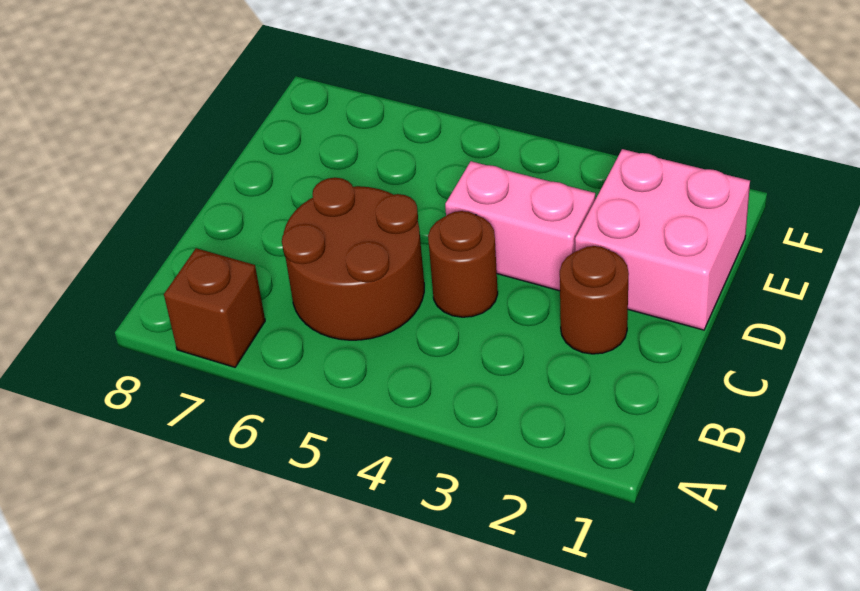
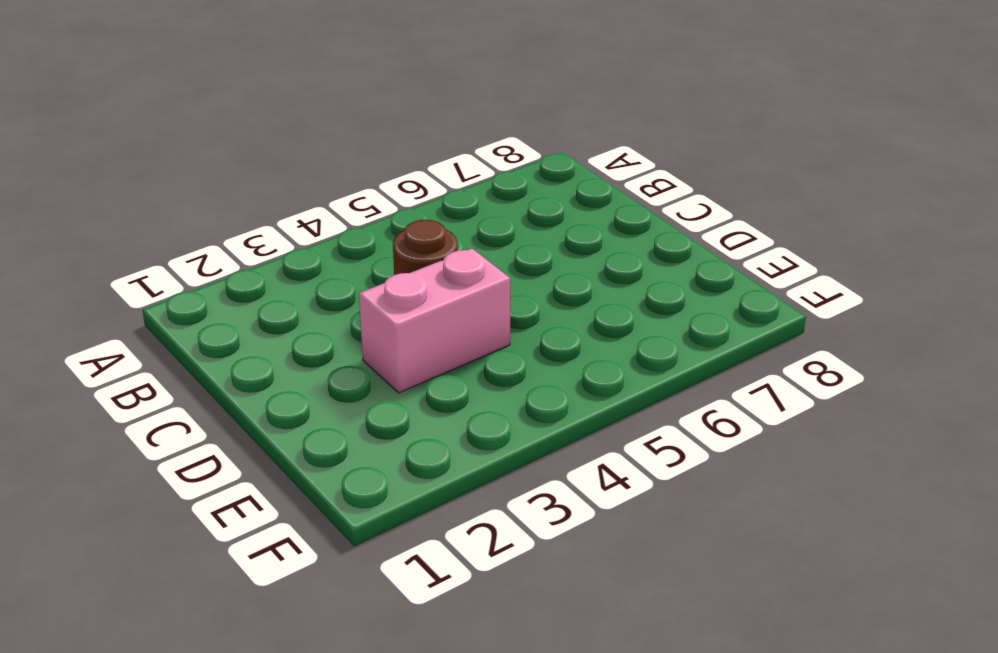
none -> brown 1x1 brick [164,248,265,367]
none -> brown 2x2 round brick [282,178,424,340]

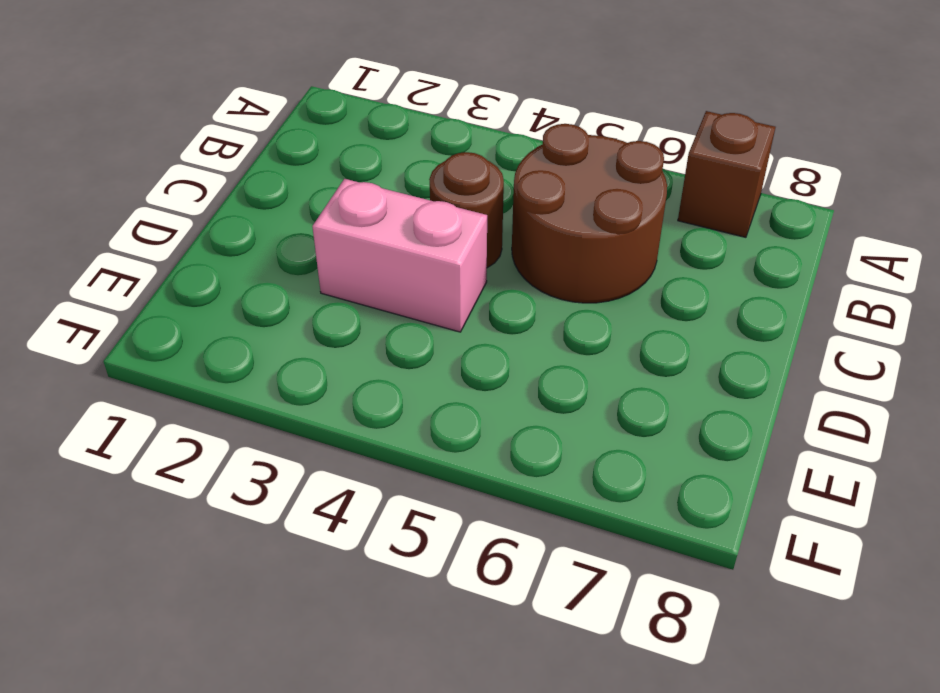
none -> brown 1x1 round brick [560,246,629,354]
none -> pink 2x2 brick [575,149,750,330]

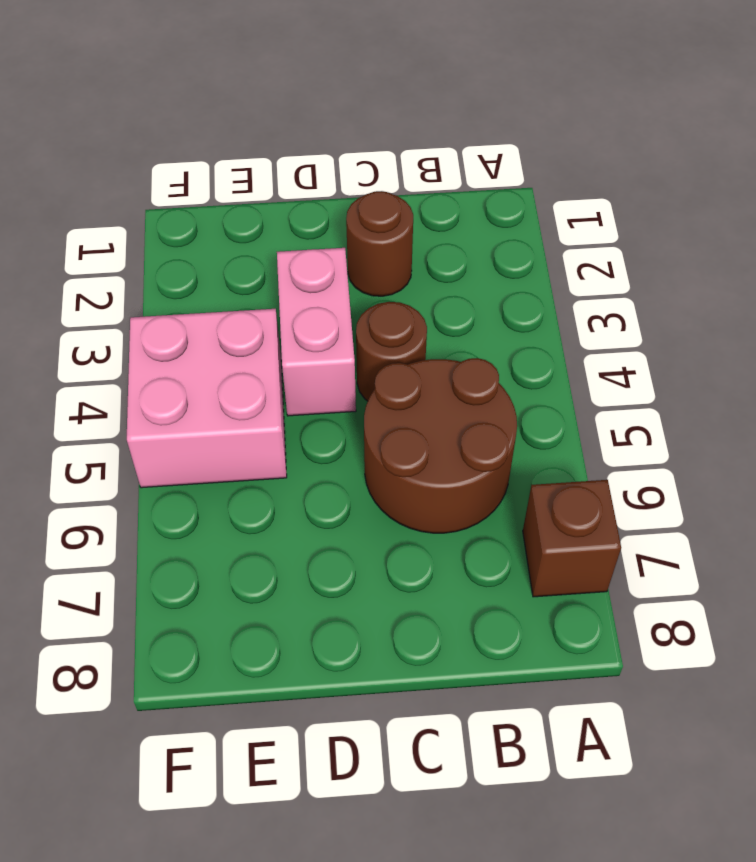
pink 2x2 brick [127,309,287,488] -> pink 2x2 brick moved to [575,149,750,330]

